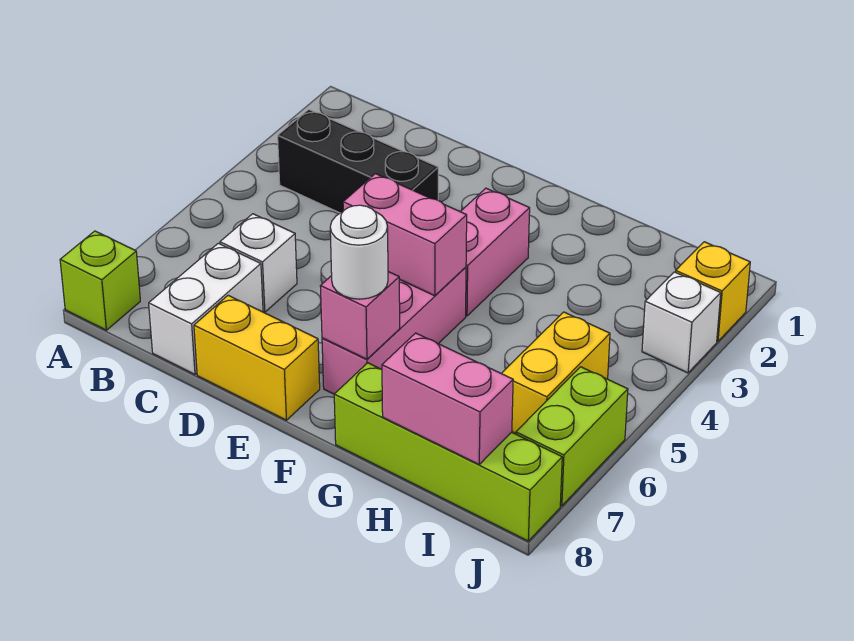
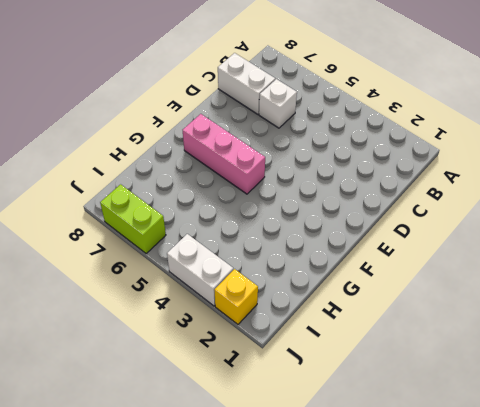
white 1x2 brick [167,234,233,306] -> white 1x1 brick [642,272,721,373]
none -> lime 1x1 brick [60,231,140,330]
none -> black 1x3 brick [278,109,438,213]
none -> yellow 1x2 brick [194,295,320,420]

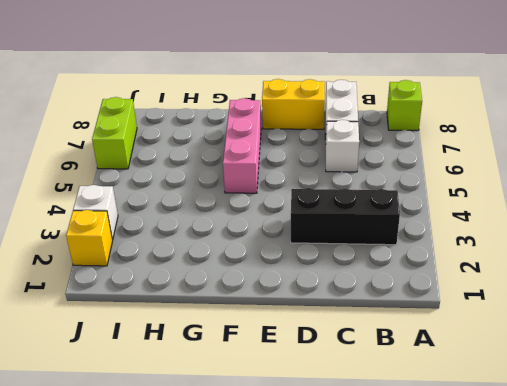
none -> pink 1x2 brick [460,188,530,316]
none -> lime 1x4 brick [334,363,562,541]
none -> yellow 1x2 brick [501,312,610,434]

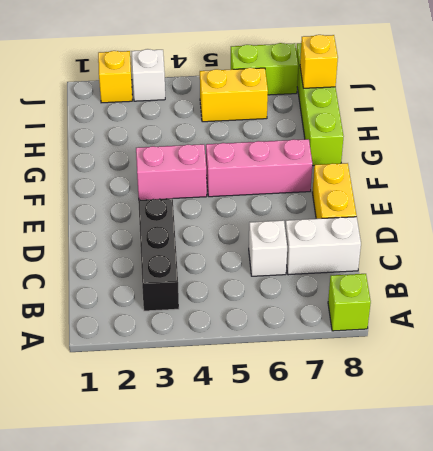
yellow 1x1 brick [300,35,338,88] -> pink 1x2 brick [382,333,513,464]
none -> pink 1x2 brick [343,174,467,296]
none -> pink 1x1 brick [320,272,400,359]
none -> white 1x1 round brick [330,205,388,299]

